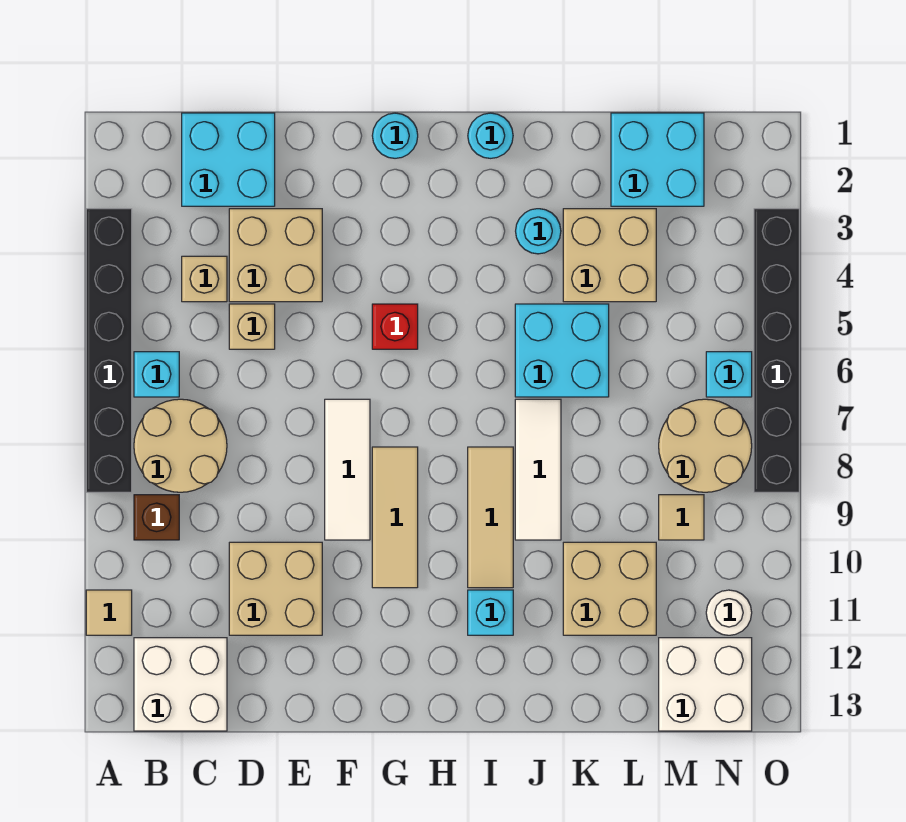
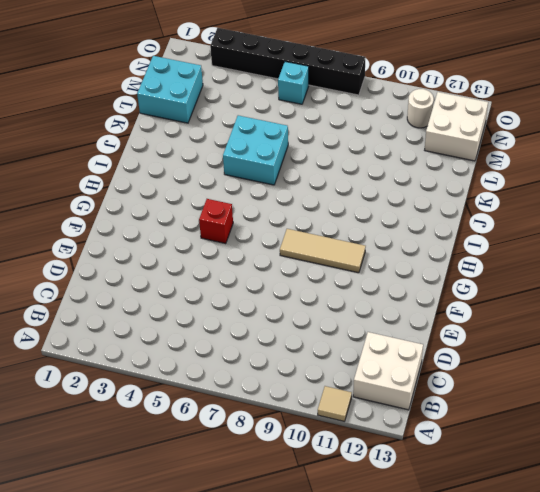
none -> black 1x6 brick [86,209,132,492]
none -> cyan 1x1 brick [134,352,179,397]
none -> tan 2x2 round brick [134,399,227,492]
none -> brown 1x1 brick [134,495,179,540]

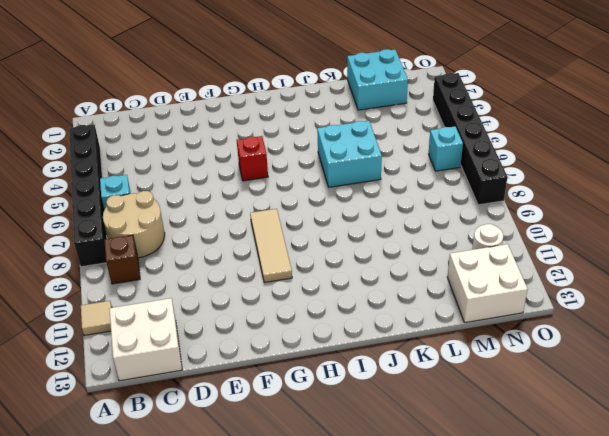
none -> cyan 2x2 brick [182,113,275,206]
none -> tan 1x1 brick [182,256,227,302]
none -> tan 2x2 brick [229,209,322,302]
none -> tan 1x1 brick [229,304,275,349]

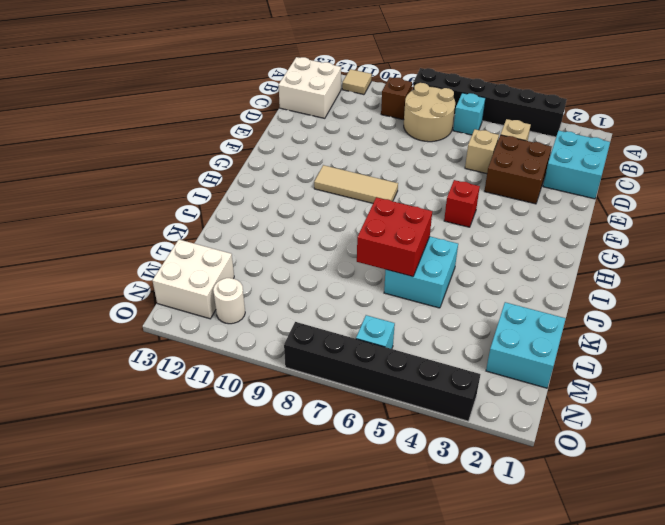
brown 2x2 brick [485,135,552,204] -> tan 2x2 brick [229,209,322,302]
red 2x2 brick [357,197,432,277] -> none
none -> tan 2x2 brick [229,542,322,635]
none -> white 1x3 tile [325,399,370,540]
none -> cyan 1x1 round brick [372,113,418,158]
none -> cyan 1x1 round brick [468,113,513,158]

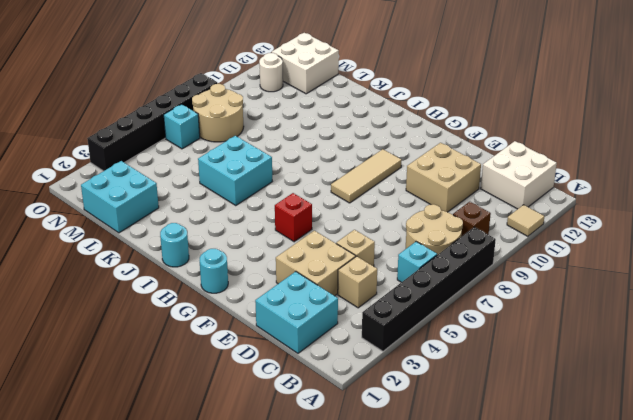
none -> white 1x3 tile [325,399,370,540]
none -> tan 1x3 tile [468,447,513,588]
none -> cyan 1x1 brick [468,590,513,635]
none -> cyan 1x1 round brick [516,209,561,254]

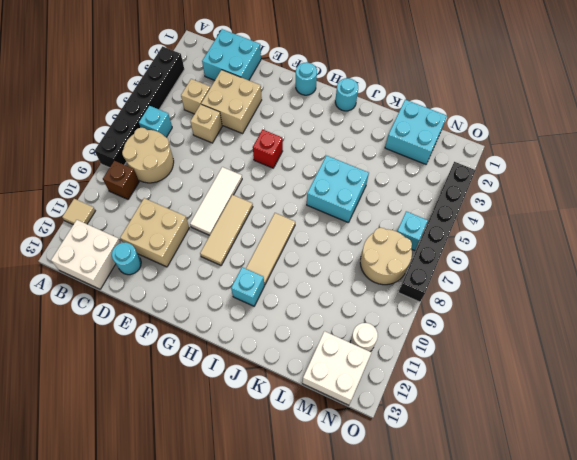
cyan 1x1 round brick [112,242,141,275] -> cyan 1x1 round brick moved to [516,209,561,254]
none -> white 1x3 tile [515,399,561,540]
none -> tan 2x2 brick [563,209,656,302]
none -> tan 2x2 brick [563,542,656,635]
none -> tan 1x1 tile [659,495,704,540]

